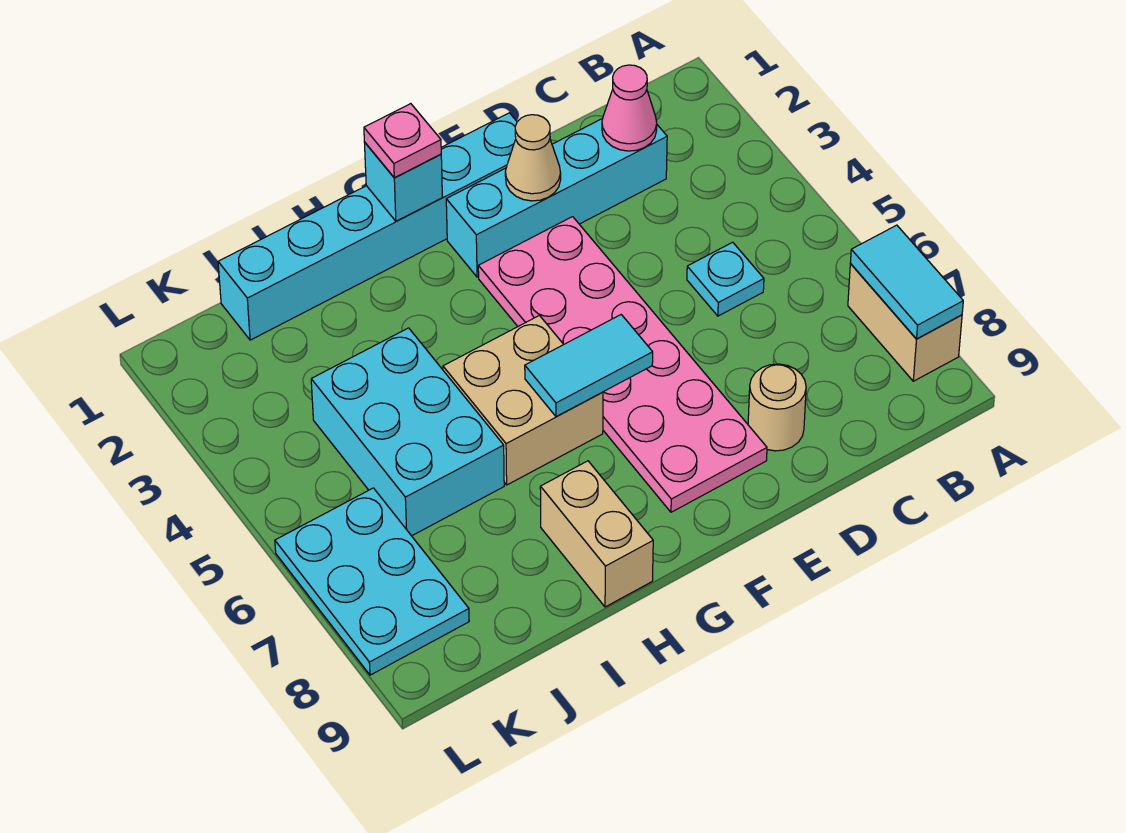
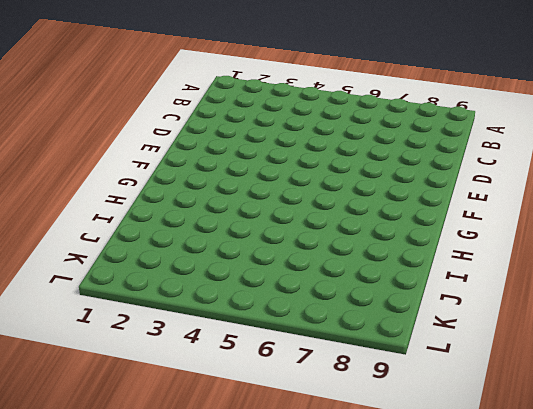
none -> tan 1x2 brick [848,264,962,381]
none -> cyan 1x4 brick [446,118,667,277]
none -> cyan 1x1 plate [687,242,764,316]

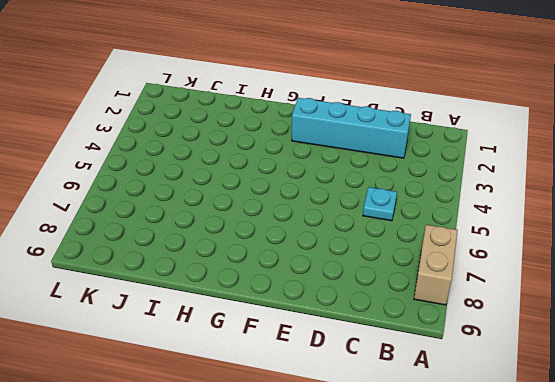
none -> tan 1x1 round brick [748,364,806,451]
none -> cyan 1x6 brick [218,113,517,340]
none -> pink 2x6 plate [478,217,767,512]

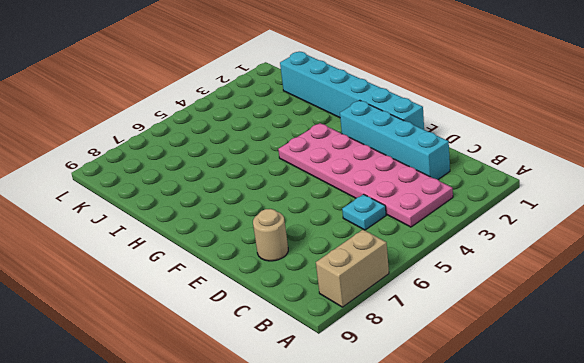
pink 2x6 plate [278,123,453,227] -> pink 2x6 plate turned to [478,217,767,512]
none -> tan 2x2 brick [443,316,603,485]
none -> tan 1x2 brick [540,461,653,607]
none -> cyan 2x3 brick [311,328,504,536]

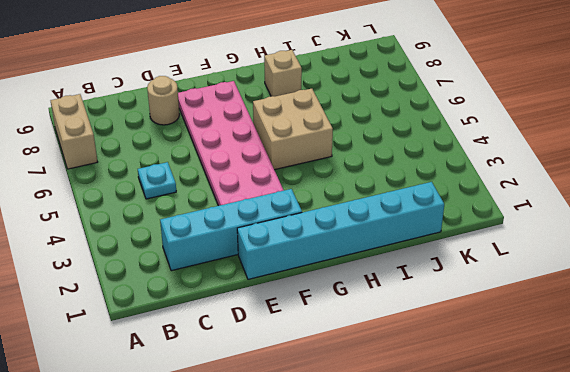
tan 1x1 brick [264,50,302,97] -> tan 1x2 brick [540,461,653,607]
none -> cyan 2x3 brick [311,328,504,536]
none -> cyan 2x3 plate [275,488,469,675]
none -> cyan 1x2 tile [850,225,963,339]

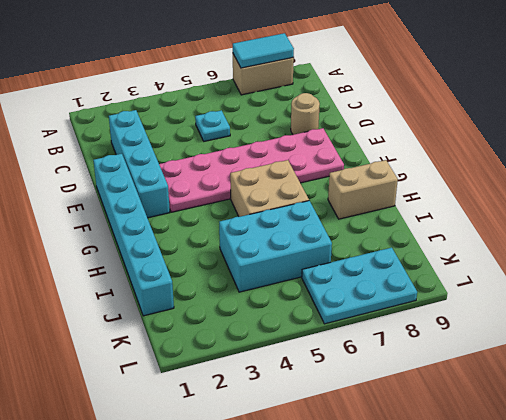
none -> pink 1x1 cone [602,65,657,151]
none -> tan 1x1 cone [505,115,561,201]
none -> cyan 1x2 tile [525,315,653,417]

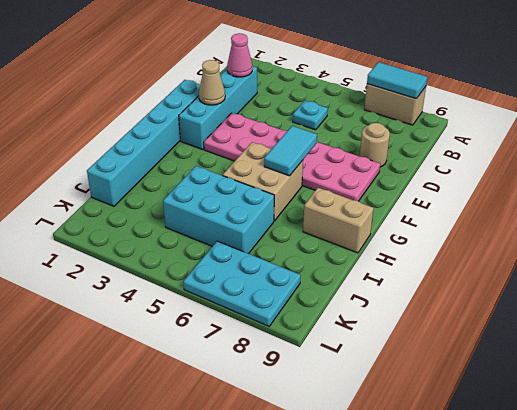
none -> cyan 1x1 brick [364,142,442,221]
none -> pink 1x1 plate [364,104,441,178]

